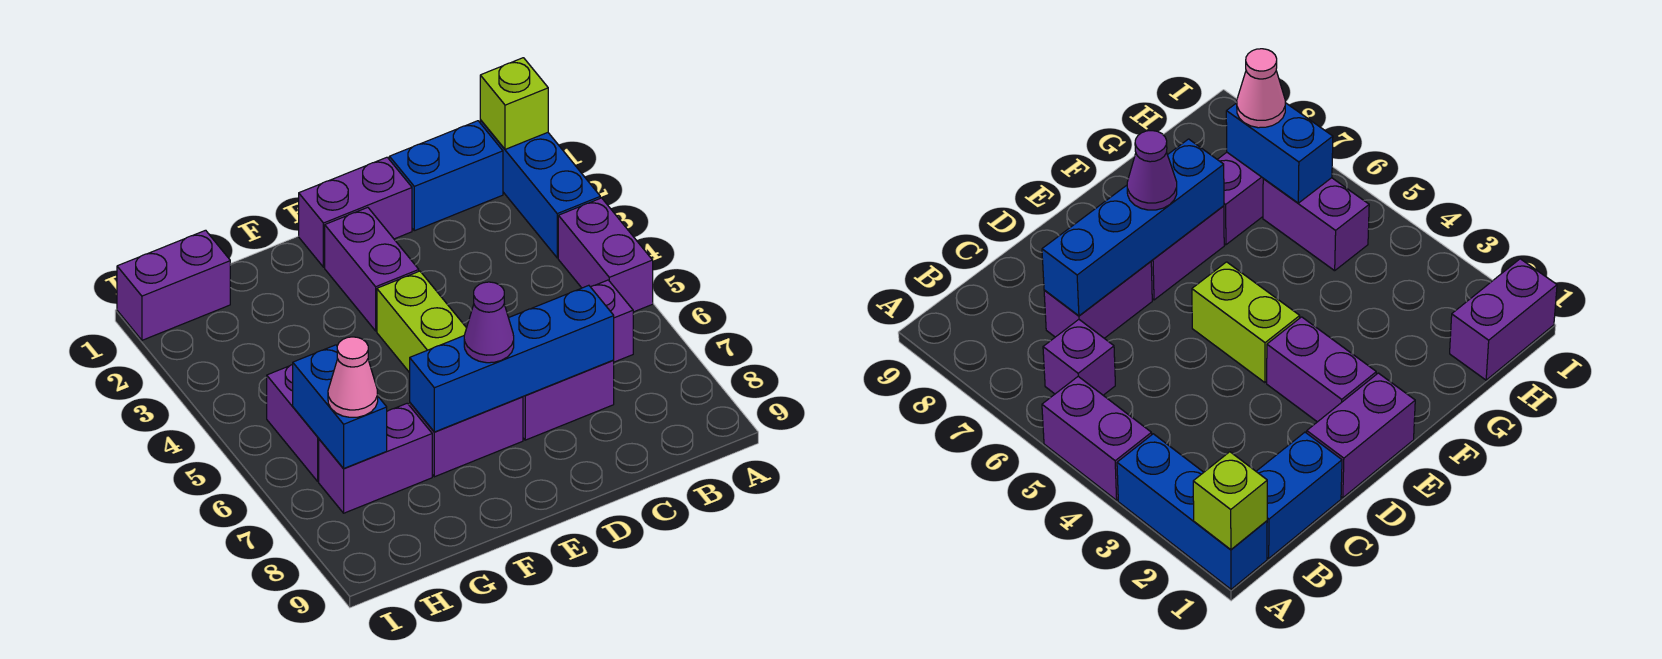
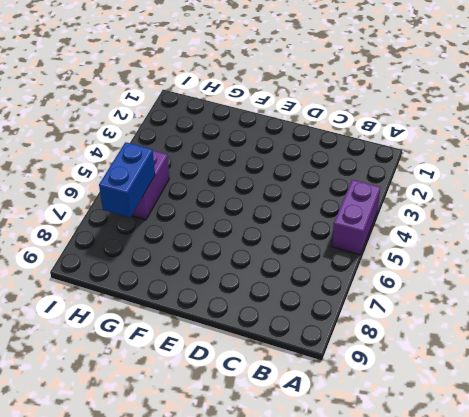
none -> blue 1x3 brick [480,120,600,258]
none -> blue 1x2 brick [389,121,503,231]
none -> purple 1x1 brick [591,280,633,362]

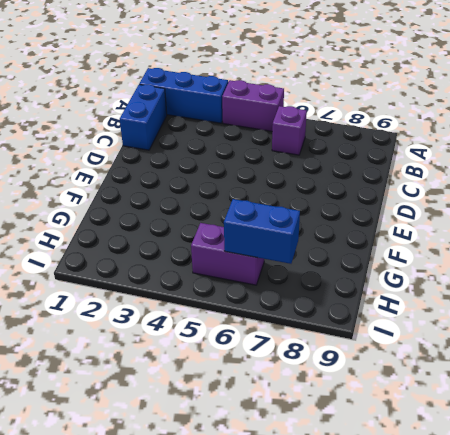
none -> purple 1x2 brick [523,360,614,440]
none -> purple 1x2 brick [299,157,412,267]
none -> purple 1x2 brick [325,207,419,331]

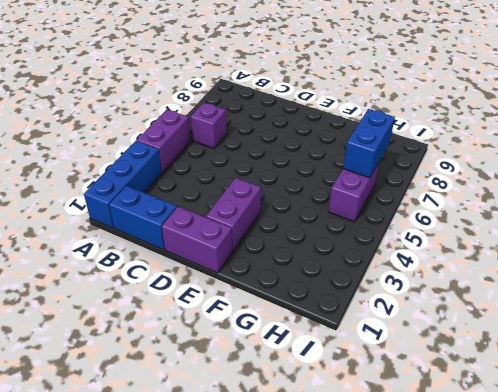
none -> purple 1x2 brick [523,360,614,440]
none -> lime 1x2 brick [377,271,466,373]
none -> purple 1x2 brick [410,397,523,477]

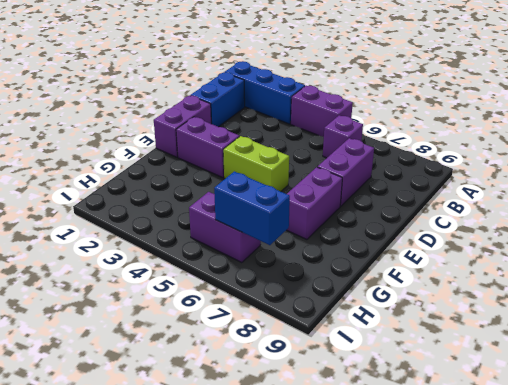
none -> purple 1x2 brick [319,403,432,513]
none -> purple 1x2 brick [117,230,230,340]
none -> lime 1x1 brick [480,58,548,149]

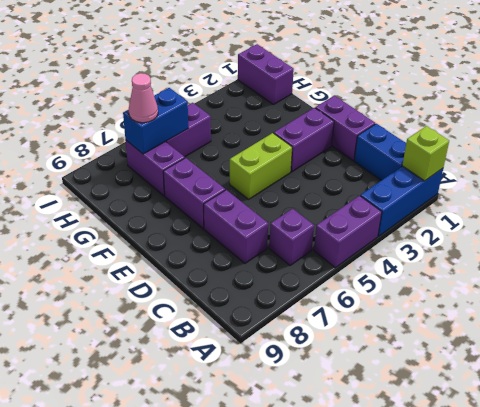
none -> blue 1x4 brick [410,285,614,432]
none -> purple 1x1 cone [464,282,514,363]

